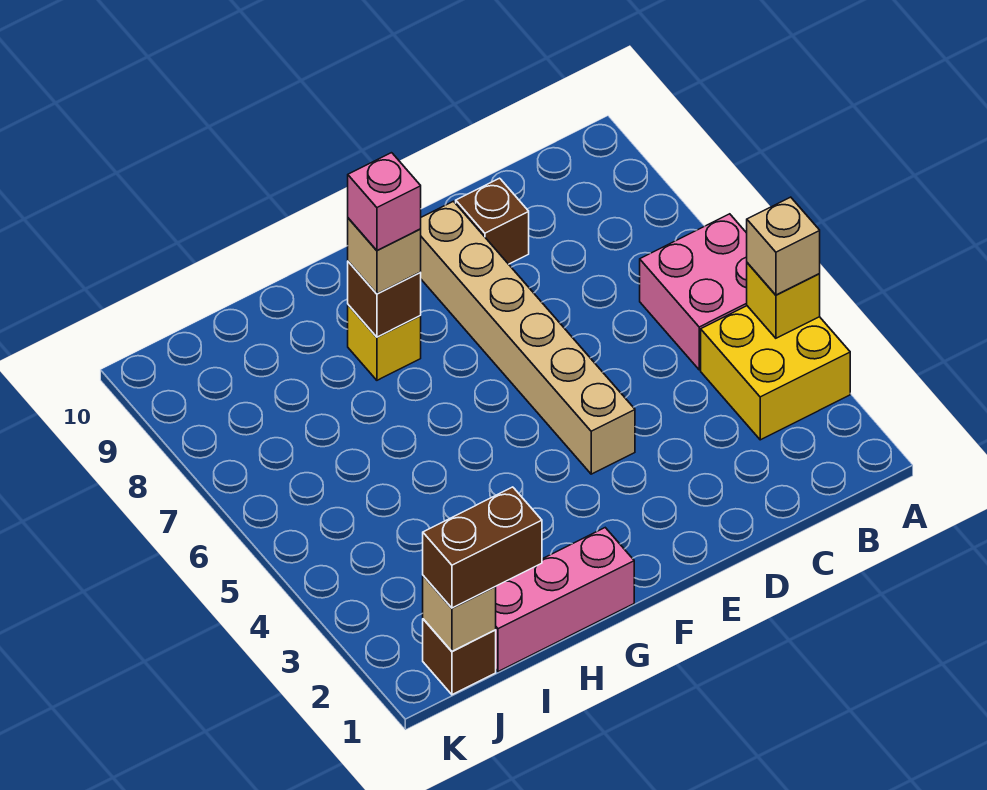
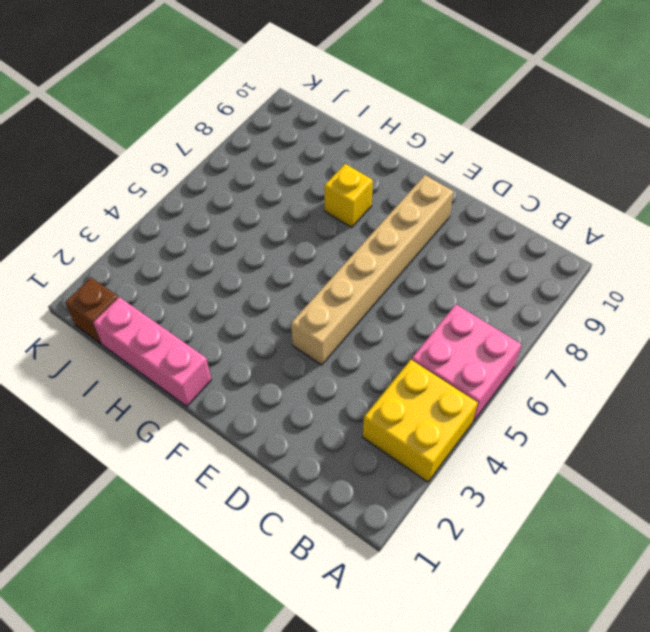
none -> brown 1x1 brick [456,178,529,264]
none -> yellow 1x1 brick [747,263,820,338]
none -> brown 1x1 brick [348,261,421,337]

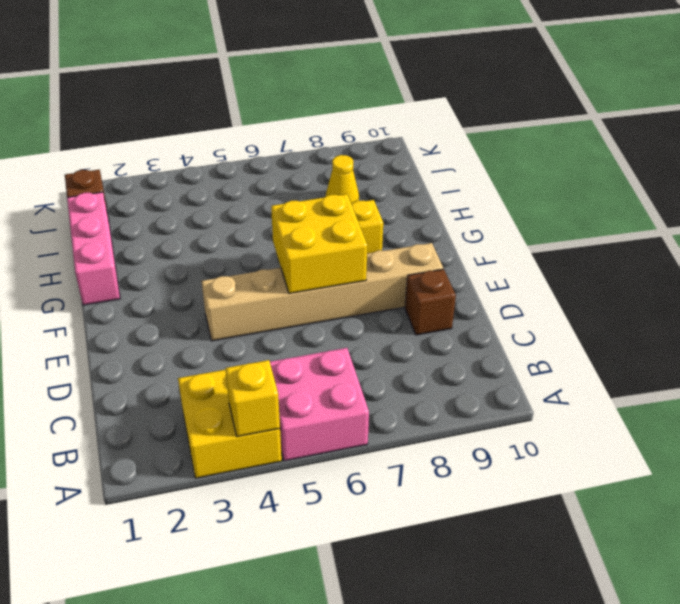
yellow 2x2 brick [271,194,367,293] -> none
yellow 1x1 cone [326,155,359,203] -> none
none -> brown 1x1 brick [348,261,421,337]
none -> tan 1x1 brick [423,576,496,651]
none -> tan 1x1 brick [747,197,820,295]

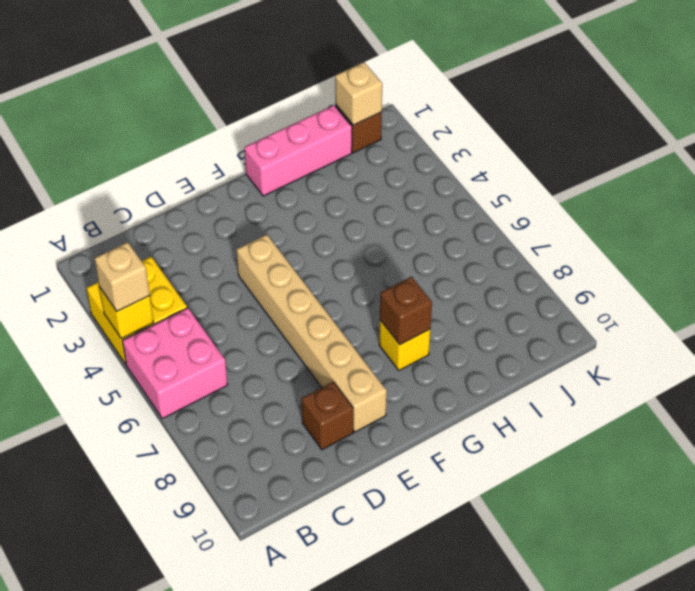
none -> tan 1x1 brick [348,218,421,294]
none -> brown 1x2 brick [423,487,542,608]
none -> pink 1x1 brick [348,153,421,251]

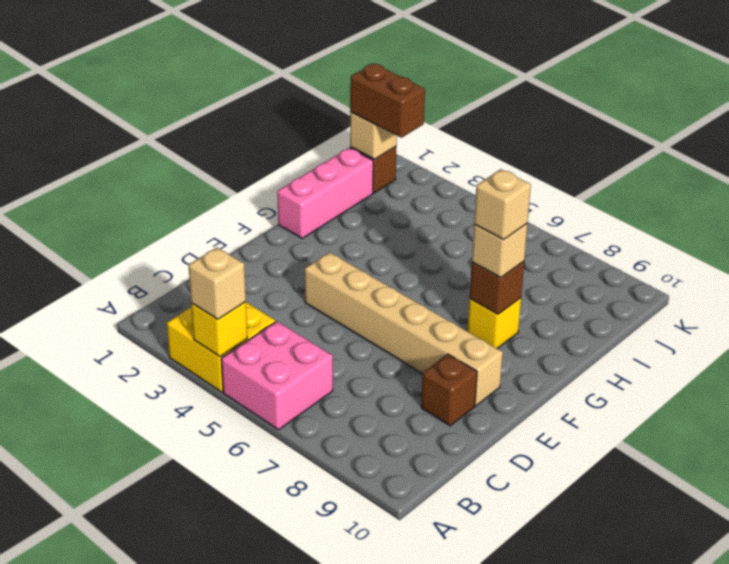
tan 1x1 brick [474,169,531,239] -> pink 1x1 brick [348,153,421,251]
brown 1x2 brick [350,63,425,138] -> brown 1x2 brick turned to [423,487,542,608]

